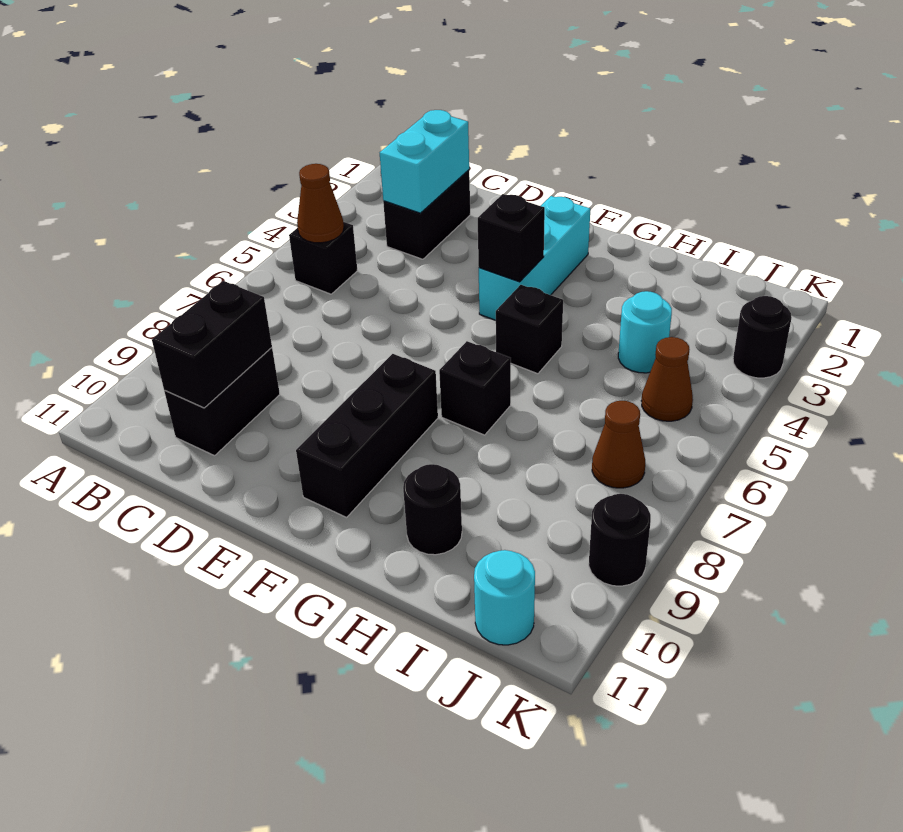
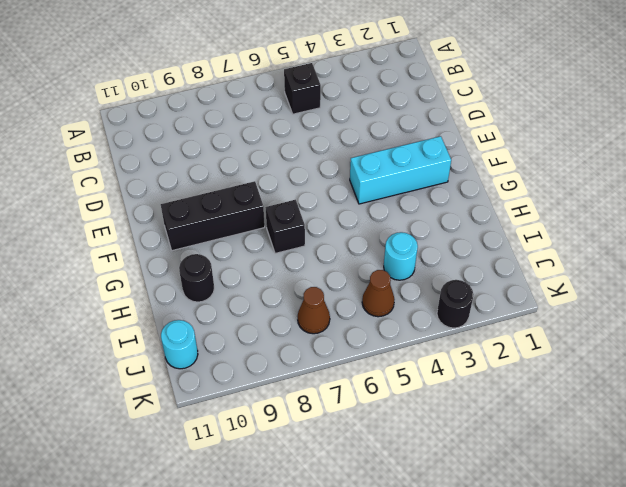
none -> black 1x2 brick [383,170,470,259]
none -> black 1x2 brick [164,348,280,456]
none -> black 1x1 brick [496,285,563,374]

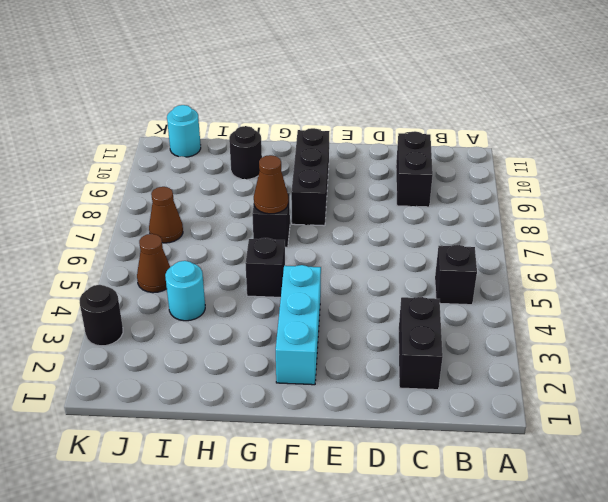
brown 1x1 cone [254,155,288,214] -> brown 1x1 cone moved to [297,164,344,243]
none -> black 1x1 round brick [589,494,651,586]
none -> cyan 1x2 brick [380,110,469,213]
none -> black 1x2 brick [152,281,272,408]

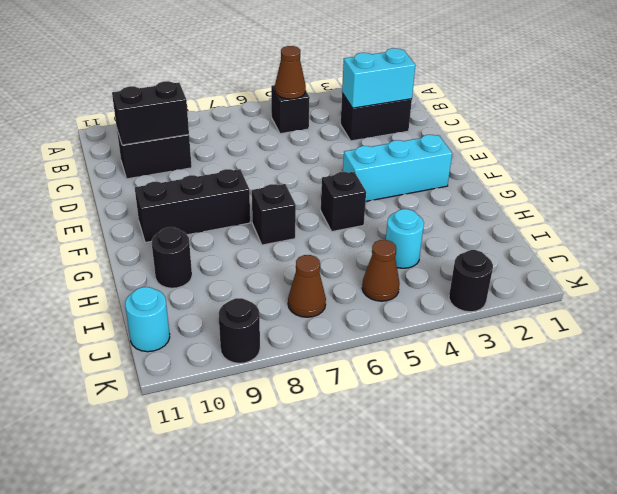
none -> black 1x1 brick [478,194,545,282]

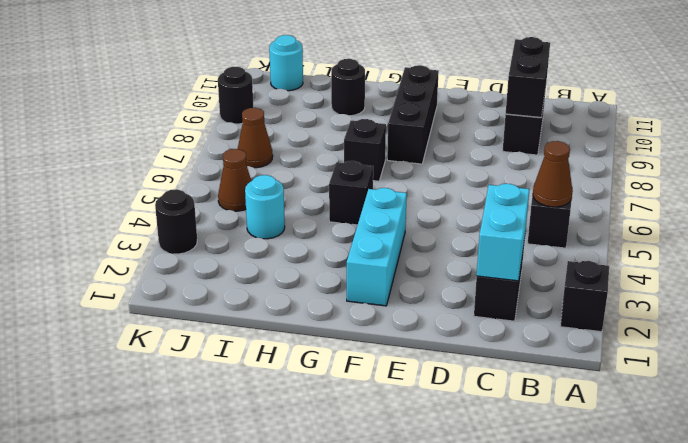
black 1x1 brick [560,261,609,332] -> black 1x1 brick moved to [478,194,545,282]

